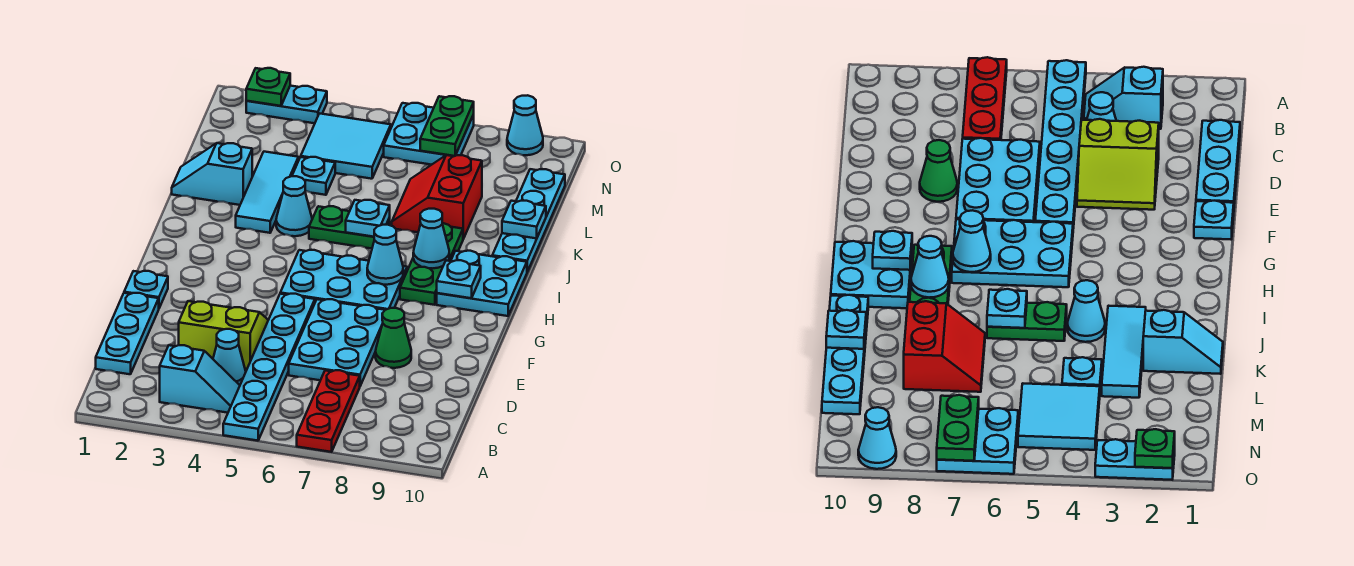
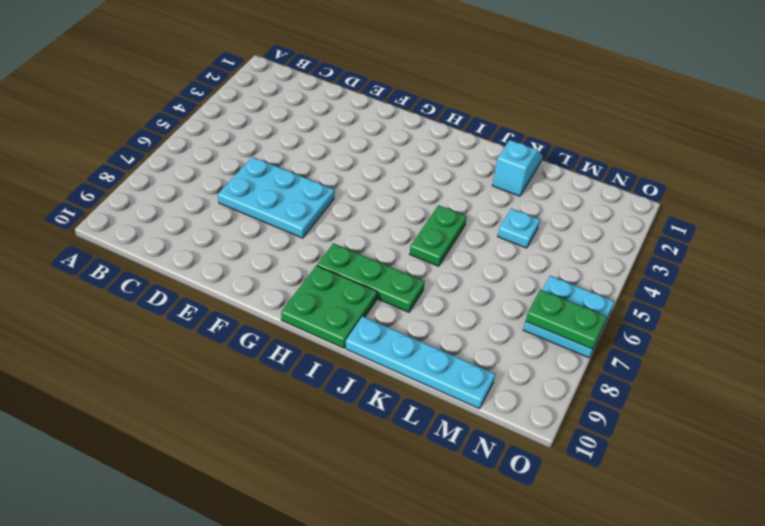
green 2x2 plate [281,266,377,348] -> cyan 2x2 plate [437,251,527,316]
none -> cyan 1x6 plate [223,294,315,441]
none -> red 1x3 plate [297,370,360,452]
none -> cyan 1x2 slope [160,345,240,413]
none -> cyan 1x3 plate [96,293,159,374]

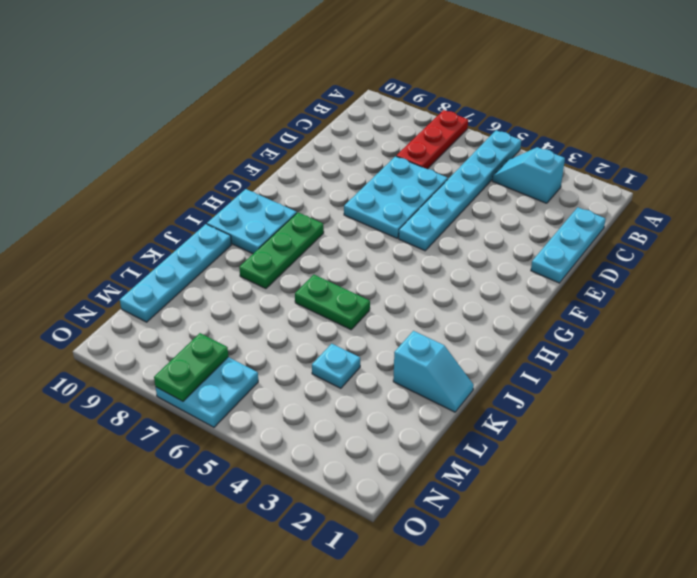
none -> cyan 1x1 cone [213,329,246,385]
none -> lime 2x2 slope [179,301,268,369]
none -> green 1x1 cone [375,308,411,368]
none -> cyan 1x1 plate [124,271,168,308]

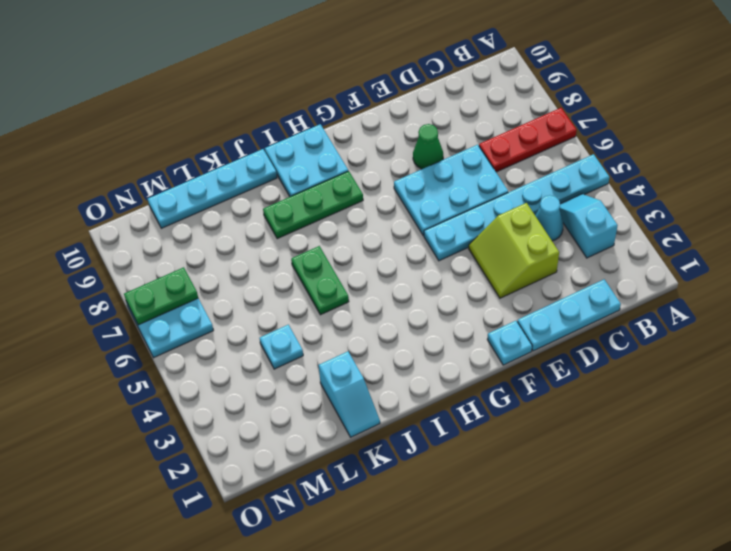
none -> cyan 2x3 plate [280,250,407,310]
none -> cyan 1x3 tile [236,152,298,233]
none -> cyan 1x1 cone [276,176,312,236]
none -> red 2x2 slope [392,155,482,239]

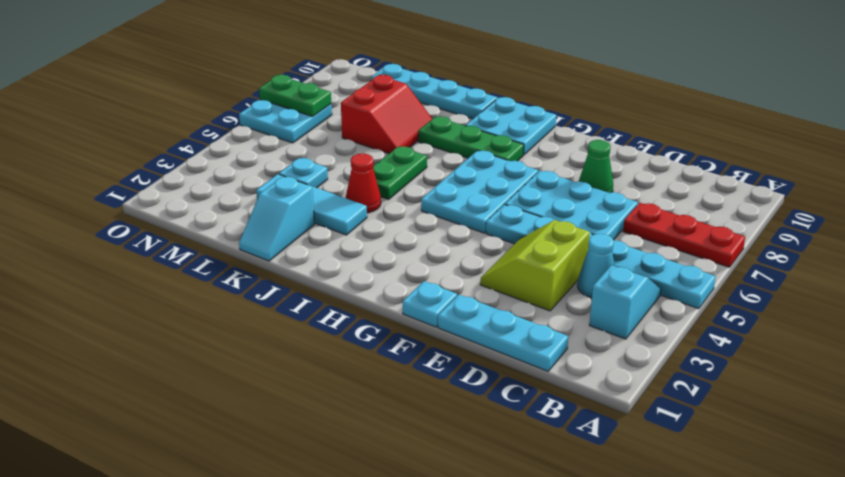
red 1x1 cone [346,153,381,213] -> cyan 1x1 cone [276,176,312,236]
red 2x2 slope [341,75,432,154] -> red 2x2 slope turned to [392,155,482,239]
none -> cyan 2x2 tile [301,113,391,179]
none -> cyan 1x2 plate [246,86,327,123]
none -> cyan 1x1 cone [507,95,543,155]
none -> cyan 1x1 cone [367,225,403,285]

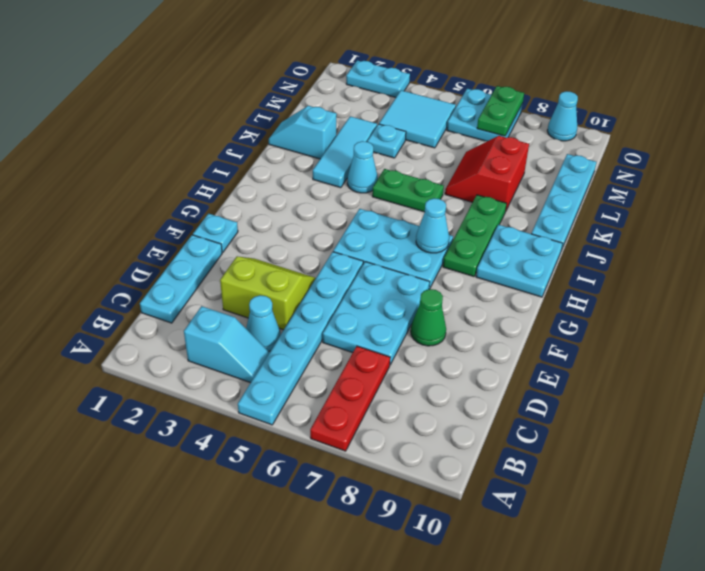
none -> cyan 1x1 plate [437,260,481,298]
none -> cyan 1x1 cone [413,209,449,268]
none -> cyan 1x1 plate [346,200,390,237]
none -> cyan 1x1 plate [502,201,546,238]

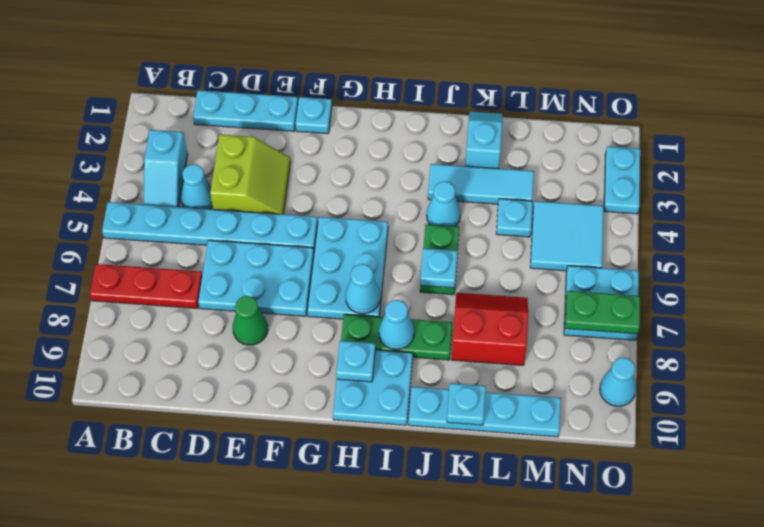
none -> green 1x1 plate [246,68,290,106]

